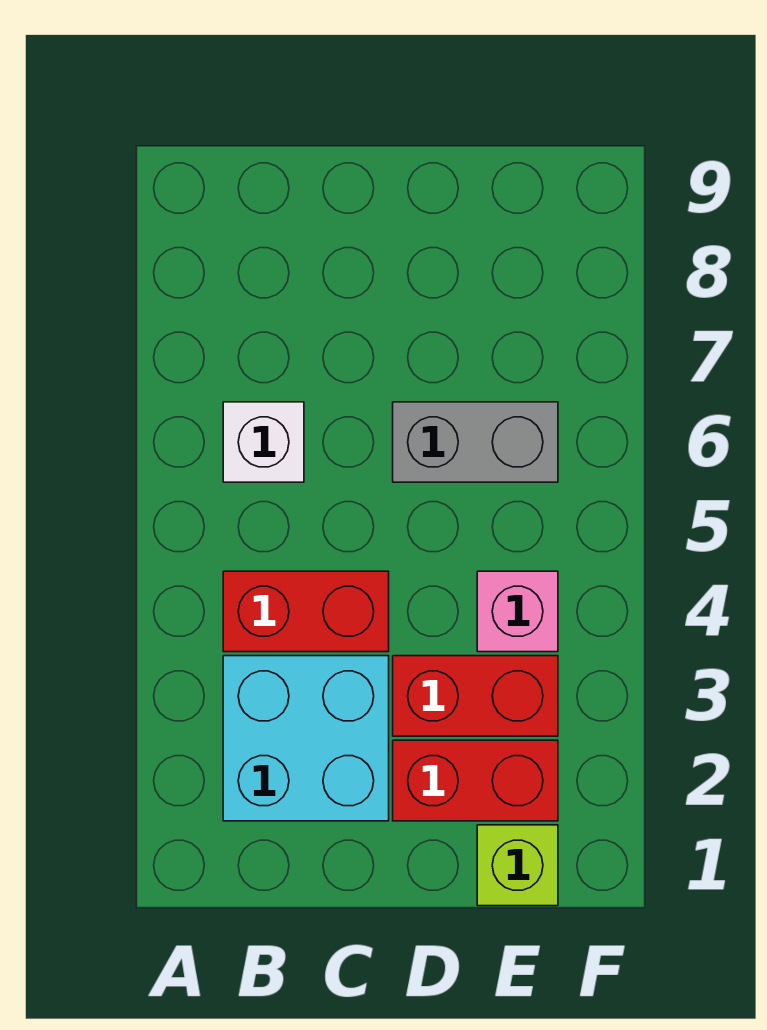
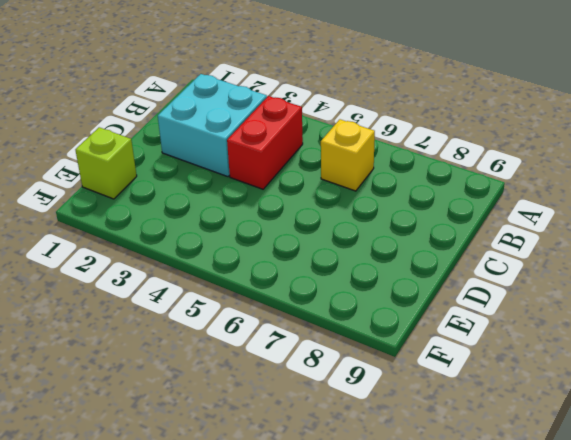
yellow 1x1 brick [321,119,375,191] -> white 1x1 brick [223,402,304,482]
none -> red 1x2 brick [393,740,558,821]
none -> red 1x2 brick [393,656,558,736]

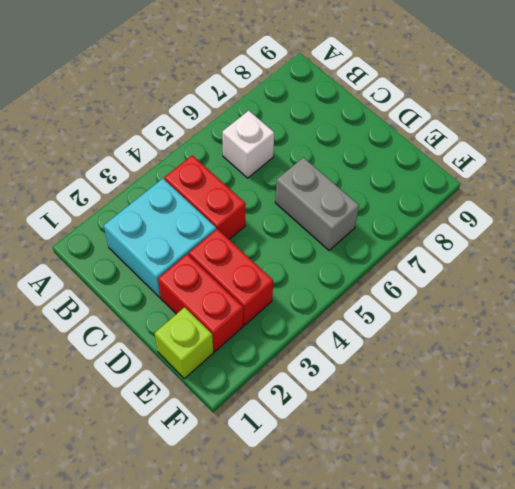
none -> pink 1x1 brick [477,571,558,652]

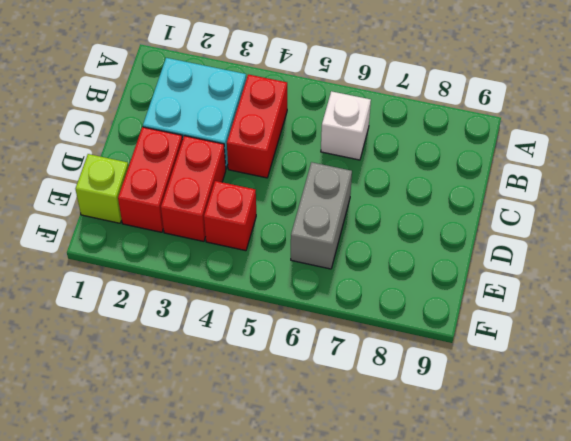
red 1x1 brick [204,181,256,251] -> pink 1x1 brick [477,571,558,652]

